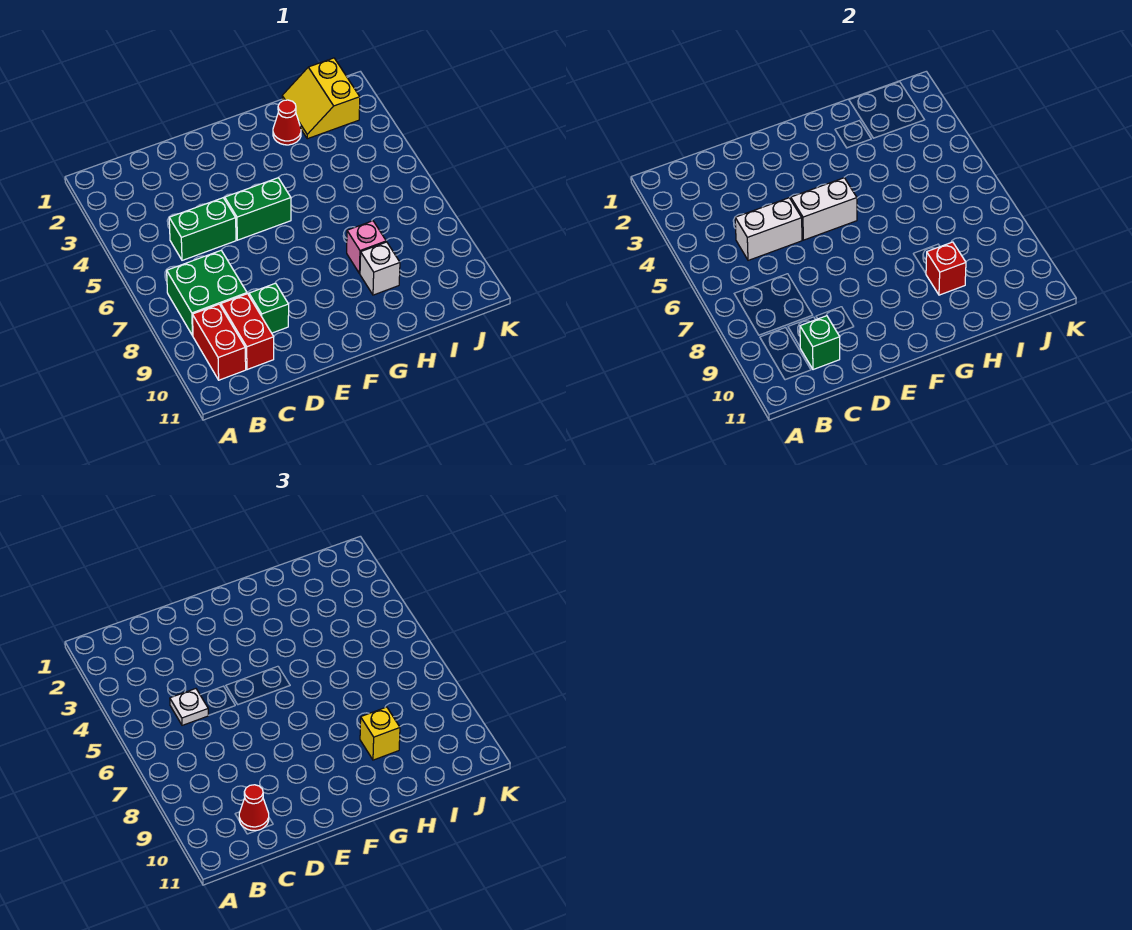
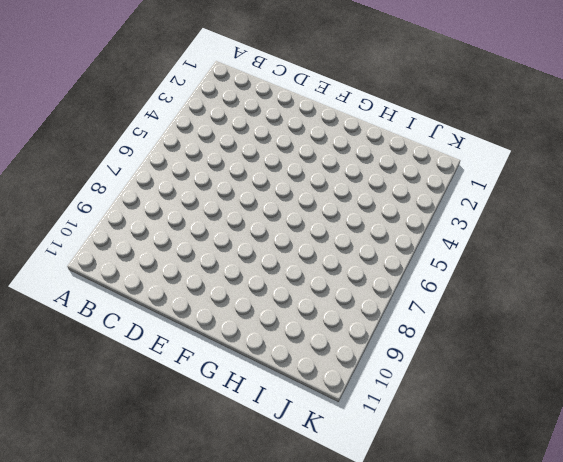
none -> green 2x2 brick [167,250,247,336]
none -> red 1x2 brick [192,304,246,380]
none -> green 1x2 brick [169,198,236,260]

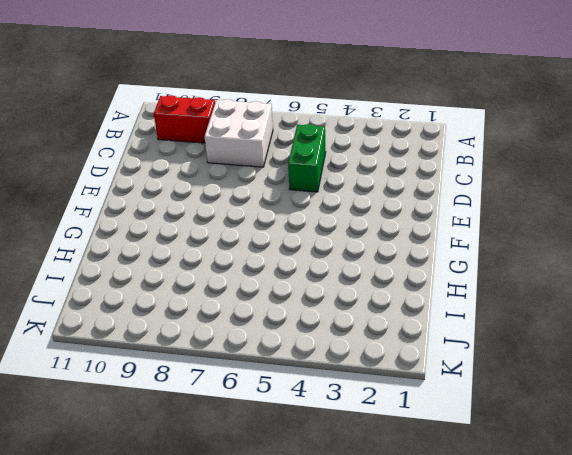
white 2x2 brick [204,99,273,167] -> green 2x2 brick [167,250,247,336]
none -> red 1x2 brick [221,294,274,370]
none -> green 1x1 brick [249,283,289,333]
none -> green 1x2 brick [225,178,291,240]

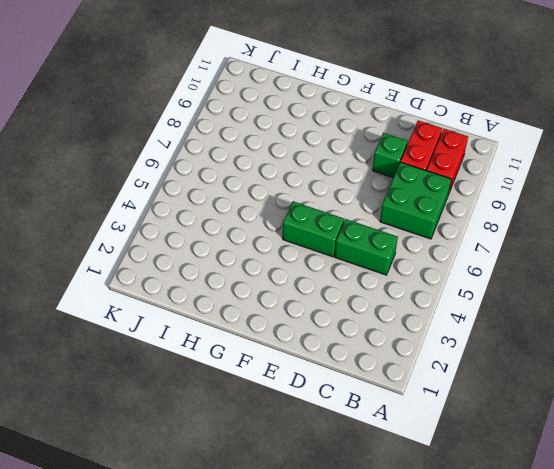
none -> red 1x1 cone [273,100,301,145]
none -> pink 1x1 brick [347,221,386,274]
none -> white 1x1 brick [360,242,400,295]

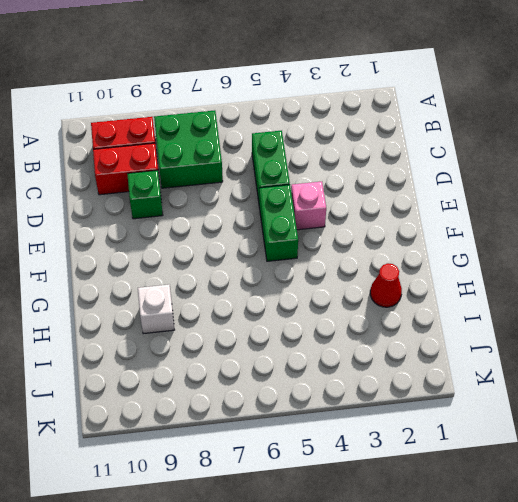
pink 1x1 brick [291,181,326,230] -> pink 1x1 brick moved to [347,221,386,274]
none -> yellow 2x2 slope [282,58,360,139]
none -> white 1x2 brick [735,198,802,260]
none -> green 1x1 brick [800,316,840,370]

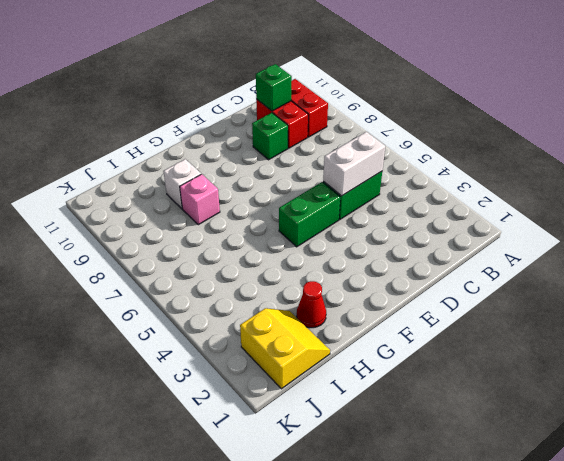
none -> green 2x2 brick [167,250,247,336]
none -> white 1x2 brick [791,178,857,240]
none -> red 1x1 brick [926,242,966,295]

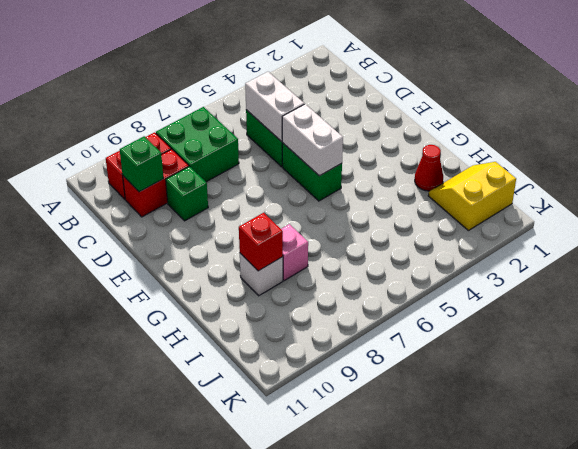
none -> white 1x1 plate [170,689,208,725]
none -> red 1x1 cone [239,785,269,831]
none -> yellow 1x1 brick [360,707,400,760]

